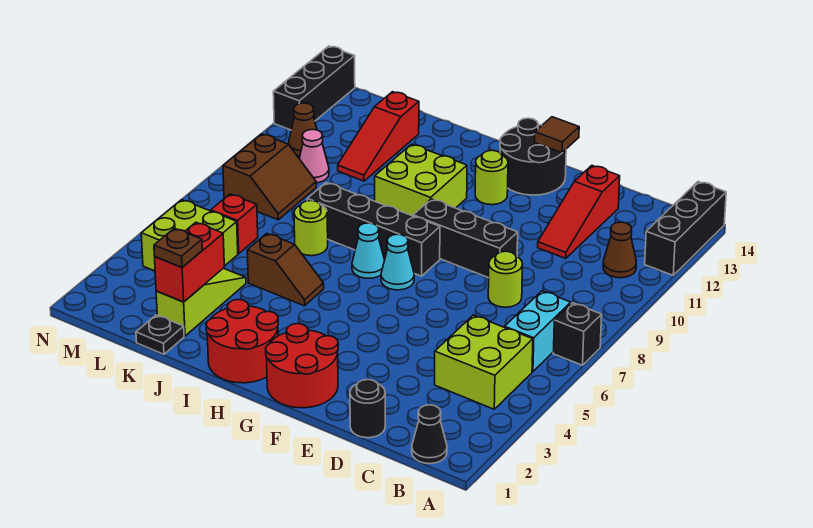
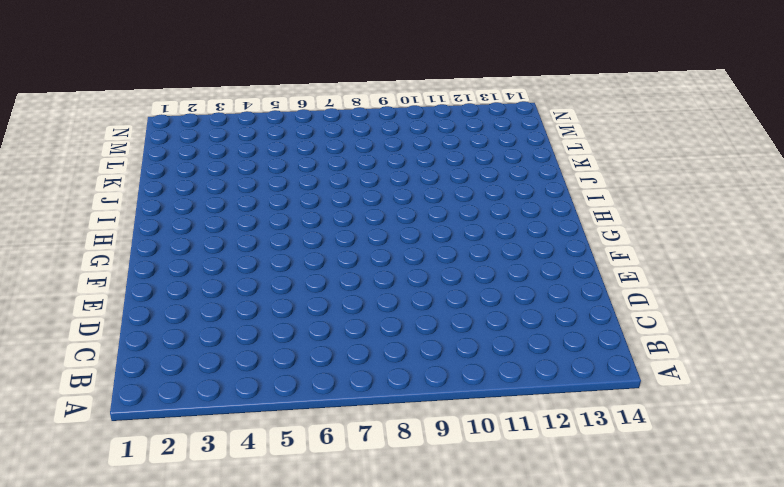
none -> black 1x1 brick [553,303,602,365]
none -> black 1x3 brick [645,182,726,275]
none -> black 1x1 cone [412,405,447,464]
none -> lime 2x2 brick [435,315,533,409]

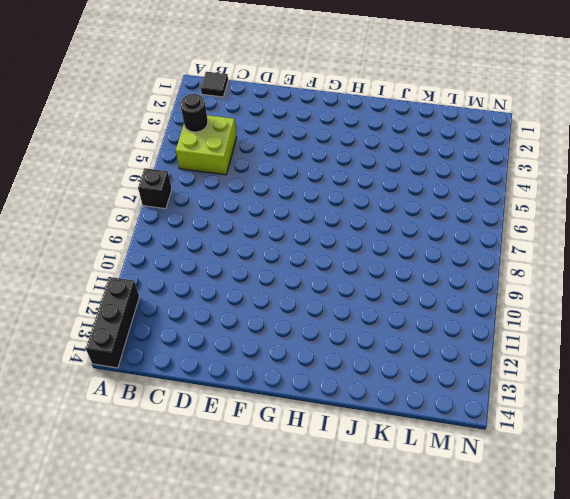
black 1x1 tile [201,72,228,97] -> black 1x1 cone [412,405,447,464]
black 1x1 round brick [181,94,208,132] -> black 1x1 round brick moved to [350,379,385,438]
none -> cyan 1x2 brick [505,291,571,372]
none -> brown 1x1 cone [603,222,636,278]
none -> lime 1x1 round brick [488,251,522,307]
none -> red 1x3 slope [538,166,620,258]

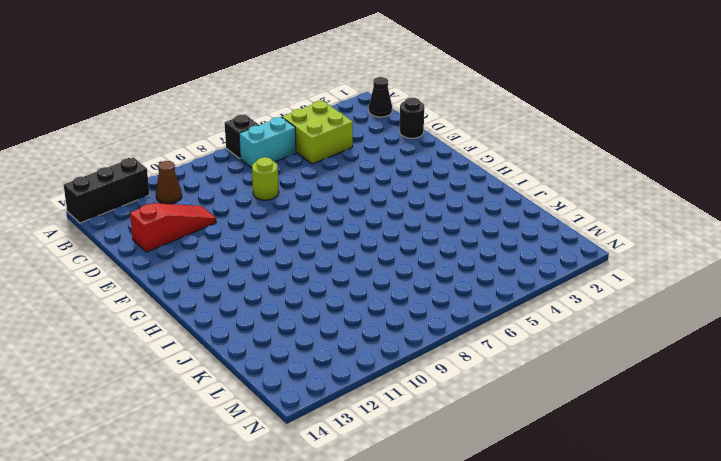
none -> black 1x3 brick [413,199,518,278]
none -> red 2x2 round brick [266,324,338,408]
none -> black 2x2 round brick [500,118,566,195]
none -> cyan 1x1 cone [381,234,414,290]

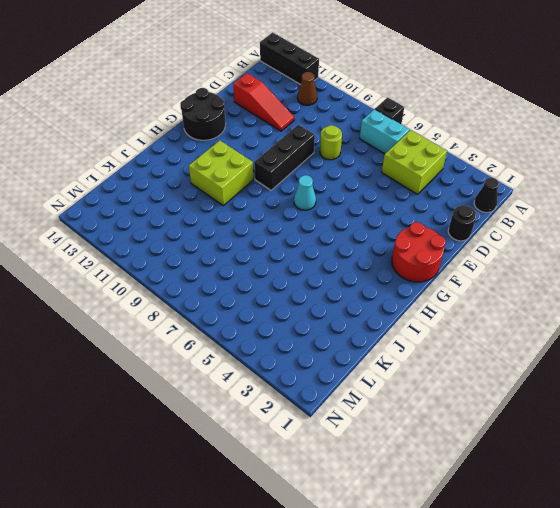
none -> black 1x4 brick [307,183,440,276]
none -> lime 1x1 round brick [475,150,508,205]
none -> red 2x2 round brick [206,300,278,383]
none -> cyan 1x1 cone [352,223,385,278]

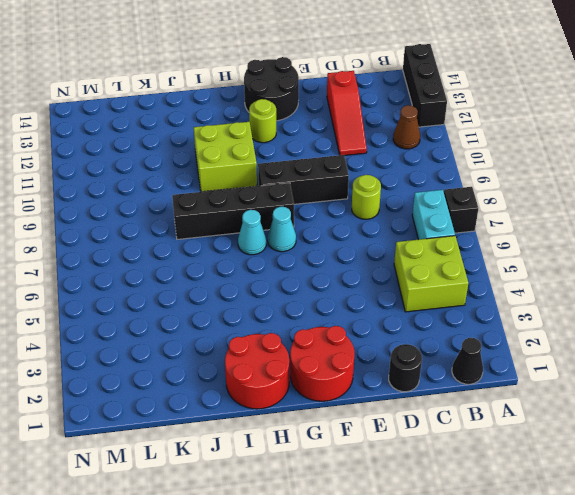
none -> brown 1x2 slope [247,233,324,306]
none -> lime 1x1 round brick [294,201,328,256]
none -> black 1x1 plate [136,315,184,354]
none -> lime 1x3 slope [156,268,246,336]

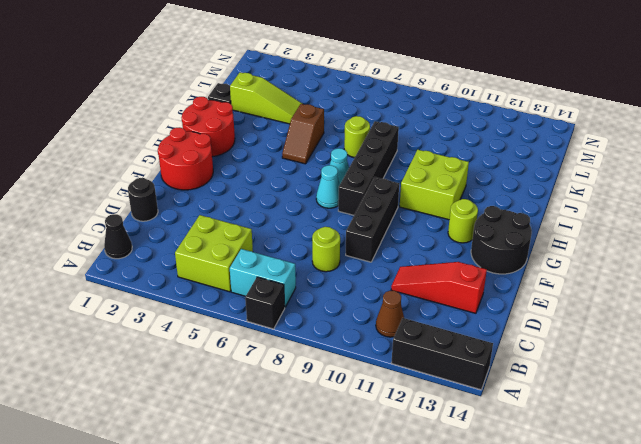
none -> red 1x3 slope [338,92,419,181]
none -> lime 2x2 brick [141,200,238,271]
none -> red 1x1 brick [211,194,258,254]
none -> brown 2x2 slope [223,134,316,220]

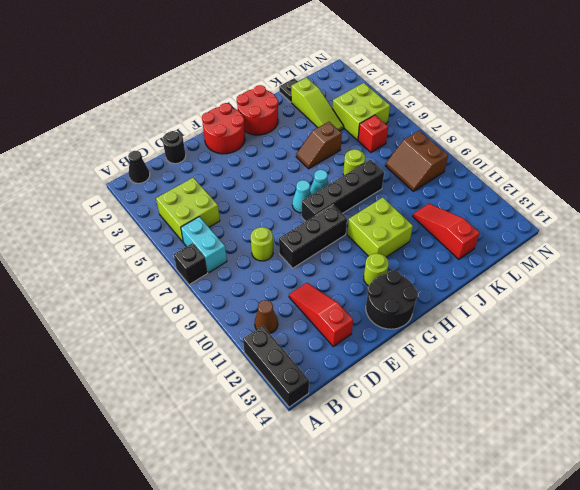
none -> pink 1x1 cone [299,129,329,183]
none -> brown 1x1 cone [289,103,317,156]
none -> black 1x3 brick [273,46,355,130]
none -> brown 1x1 tile [535,117,579,153]

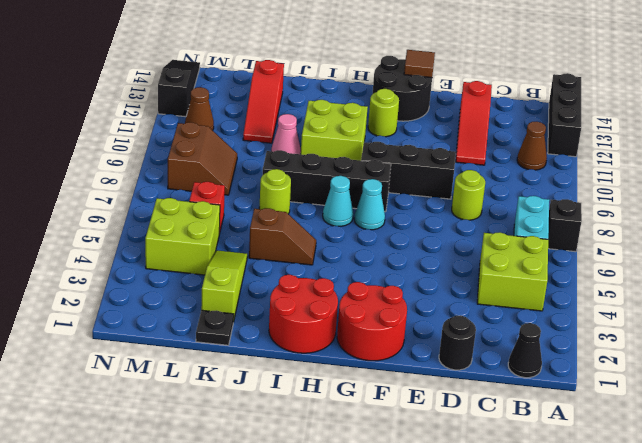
pink 1x1 cone [271,114,301,154] -> pink 1x1 cone moved to [299,129,329,183]
black 1x3 slope [158,60,200,117] -> black 1x3 brick [273,46,355,130]
none -> red 1x2 brick [155,222,224,302]
none -> brown 1x1 plate [154,228,202,267]

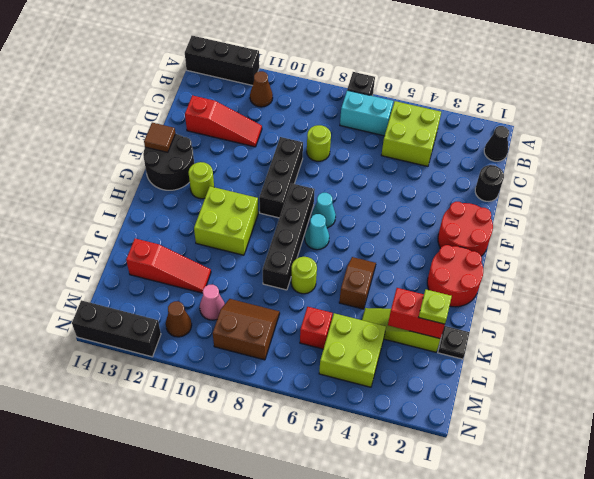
lime 1x1 plate [418,290,452,324] -> brown 1x1 plate [154,228,202,267]

